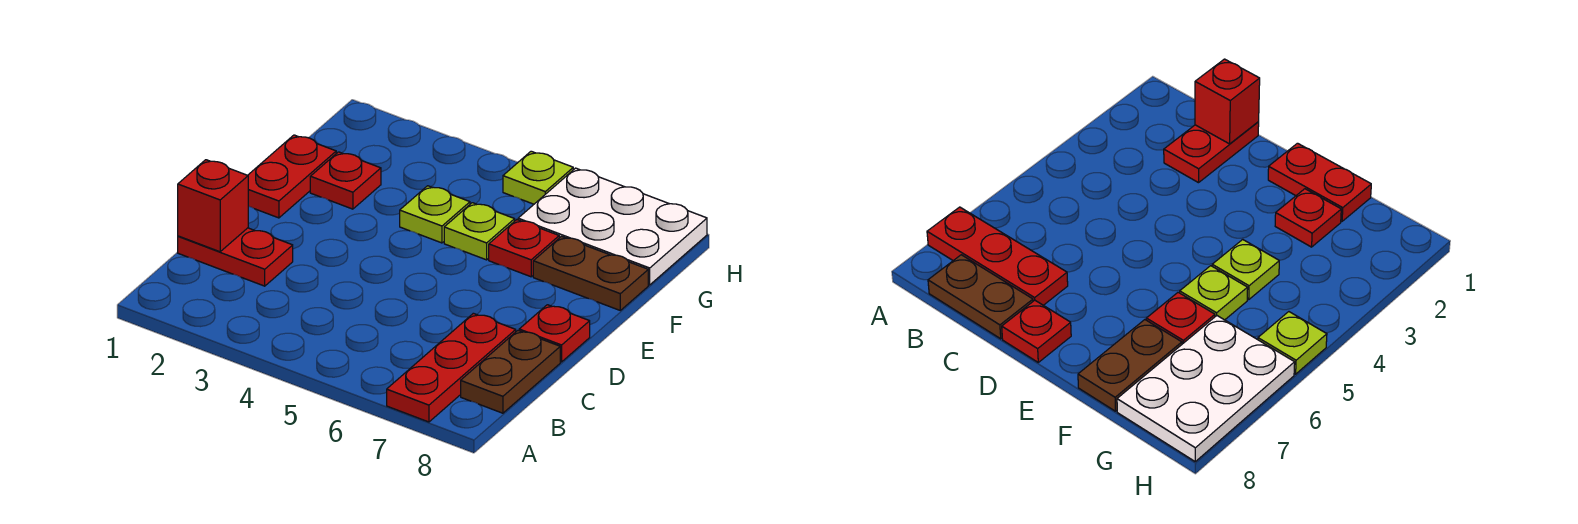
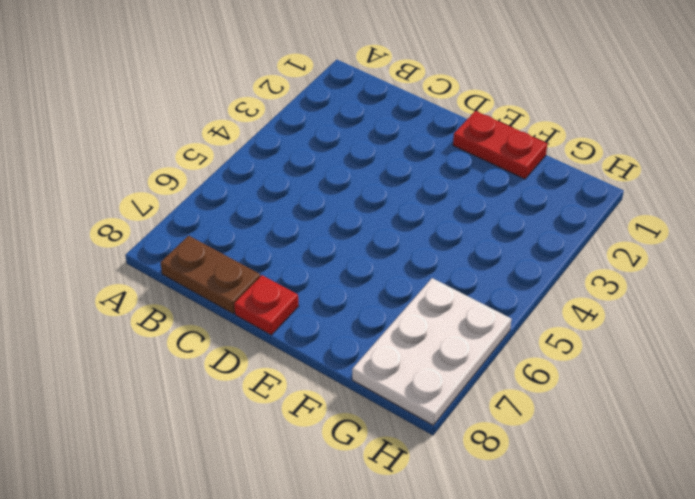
none -> red 1x3 plate [387,313,516,422]
none -> red 1x2 plate [178,228,293,286]
none -> red 1x1 plate [310,152,381,209]

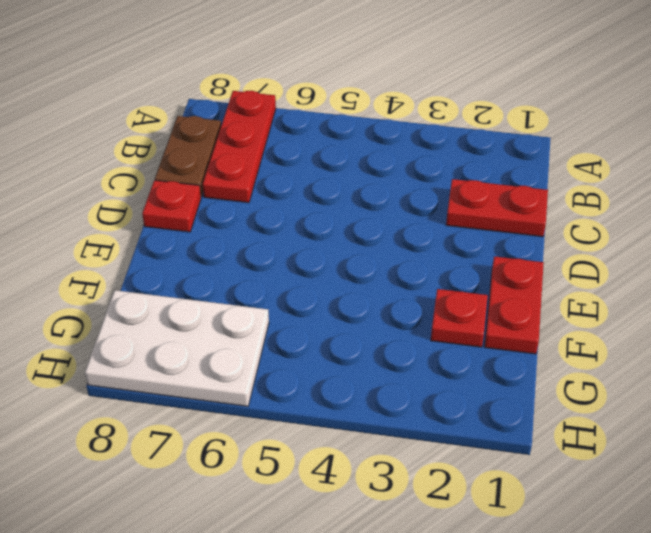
none -> lime 1x1 plate [400,186,470,243]
none -> lime 1x1 plate [444,203,515,260]
none -> red 1x1 plate [489,220,559,277]

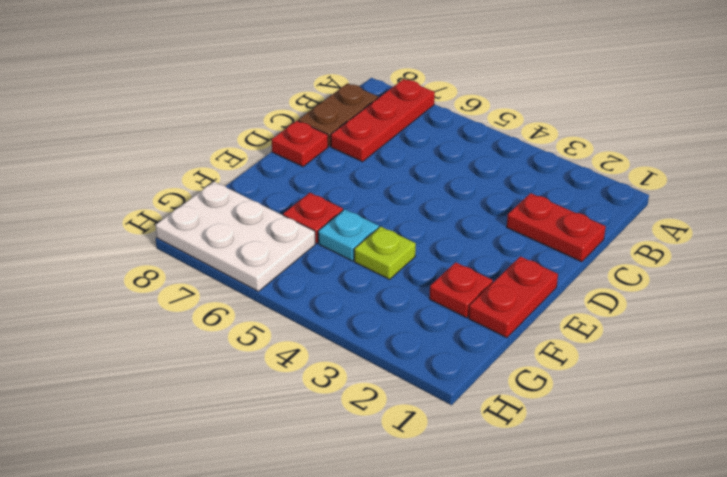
cyan 1x1 plate [318,209,379,261] -> lime 1x1 plate [444,203,515,260]
none -> brown 1x2 plate [533,237,648,310]
none -> lime 1x1 plate [503,151,573,204]
none -> red 1x1 brick [178,160,248,252]

